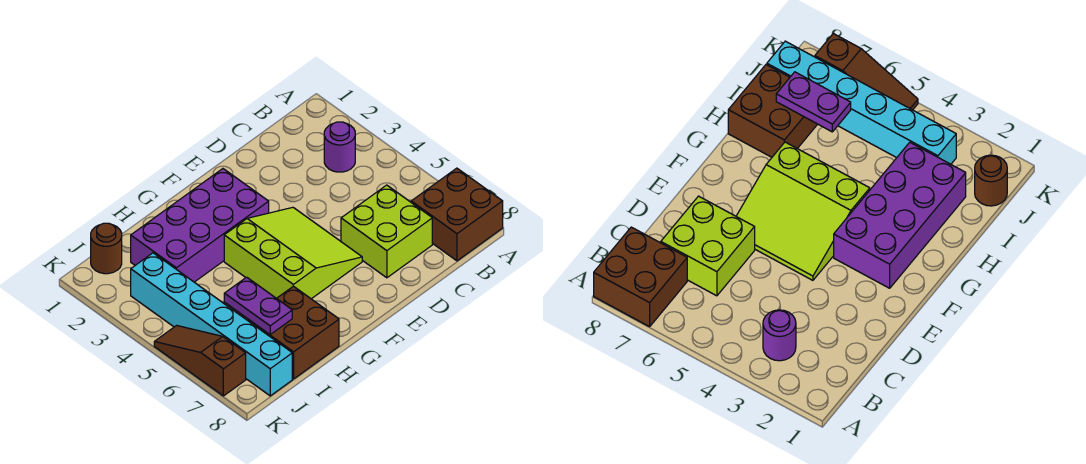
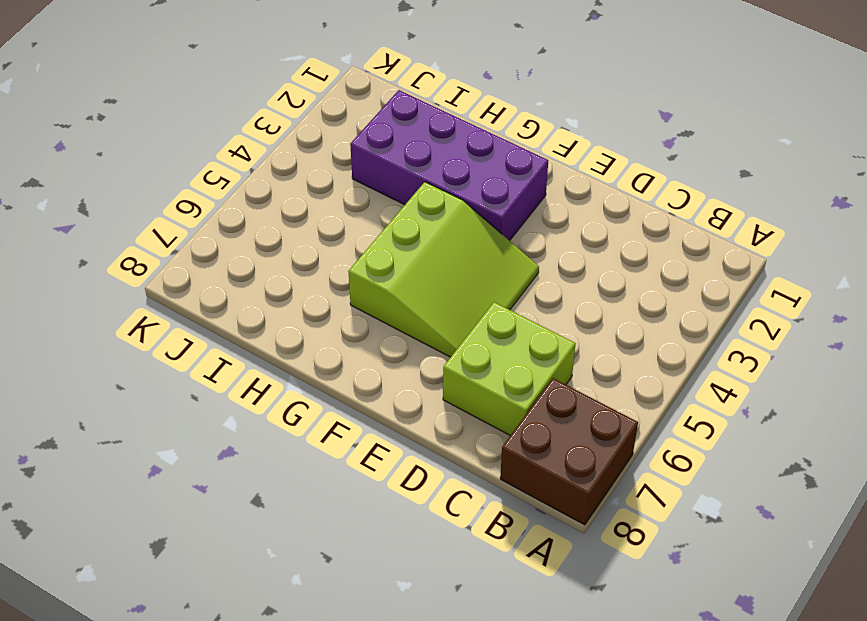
none -> purple 1x1 round brick [324,122,355,172]
none -> brown 2x2 brick [248,286,339,379]

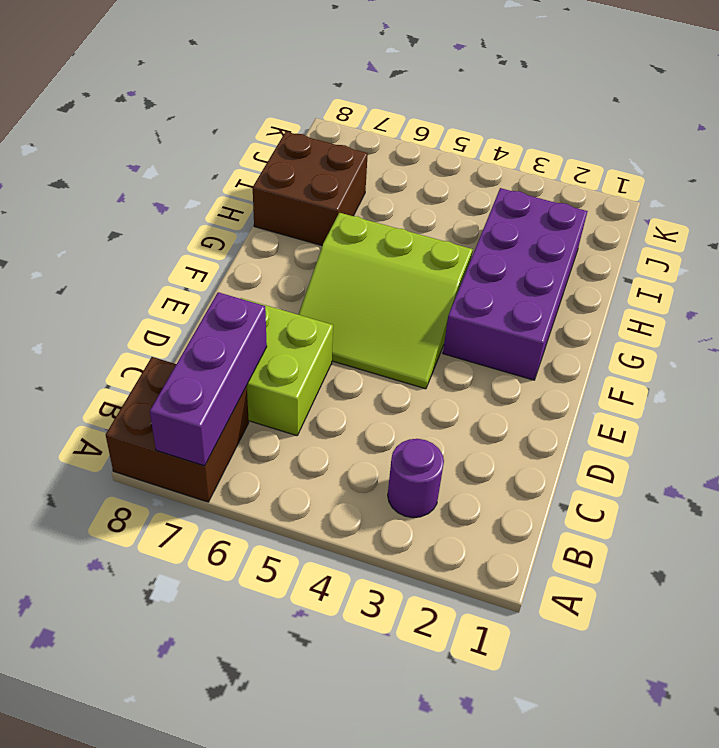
purple 1x3 brick [150,292,267,466] -> none
none -> brown 1x1 round brick [91,223,122,274]
none -> cyan 1x6 brick [131,253,292,396]

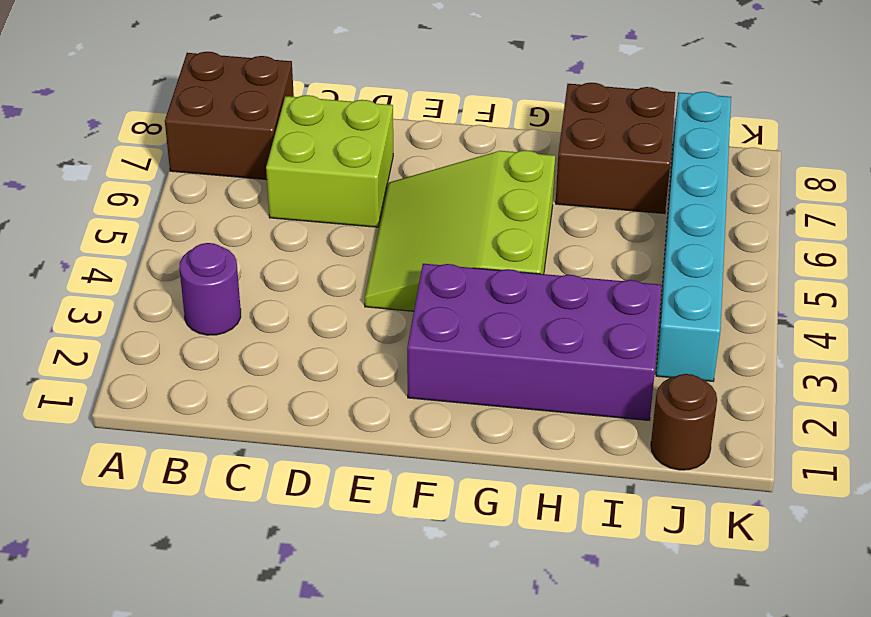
none -> brown 1x3 slope [154,325,246,396]
none -> purple 1x2 plate [224,277,292,335]

